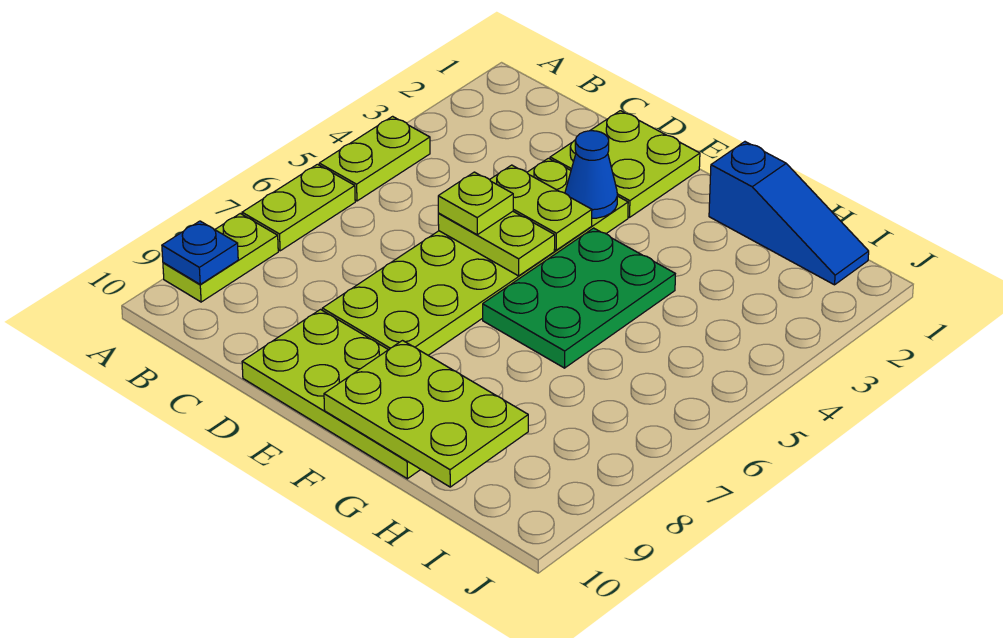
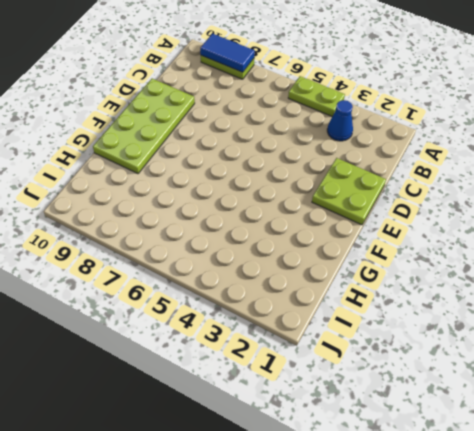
blue 1x2 tile [200,34,255,72] -> blue 1x1 plate [162,221,238,284]
blue 1x1 cone [327,100,353,141] -> blue 1x1 cone moved to [565,131,617,218]
none -> lime 1x2 plate [242,164,355,251]
none -> lime 2x6 plate [322,158,628,355]
none -> green 2x3 plate [483,228,675,368]

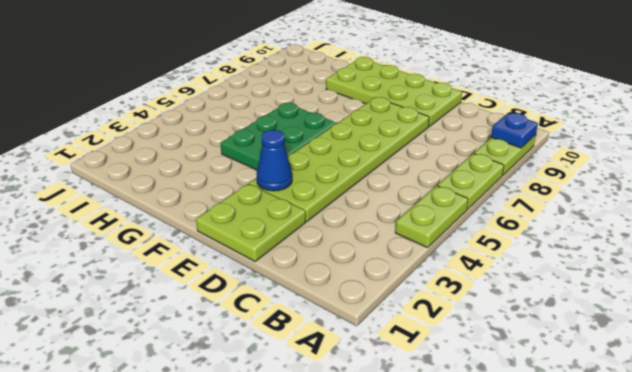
none -> blue 1x3 slope [709,142,869,285]
none -> lime 1x2 plate [490,165,592,250]
none -> lime 1x2 plate [438,211,555,276]

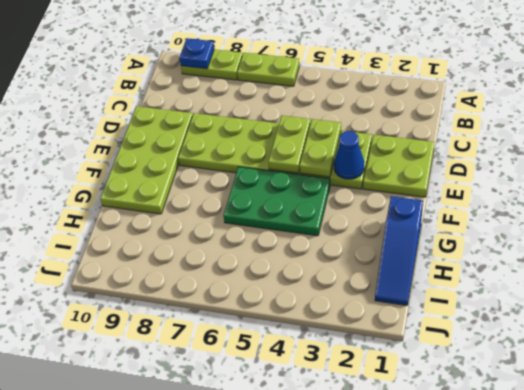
none -> lime 1x2 plate [319,116,430,201]
none -> lime 2x3 plate [324,341,528,487]
none -> lime 1x1 plate [438,172,513,235]

